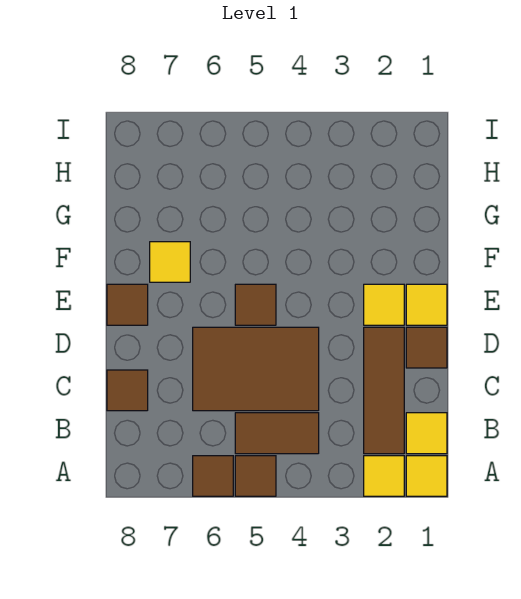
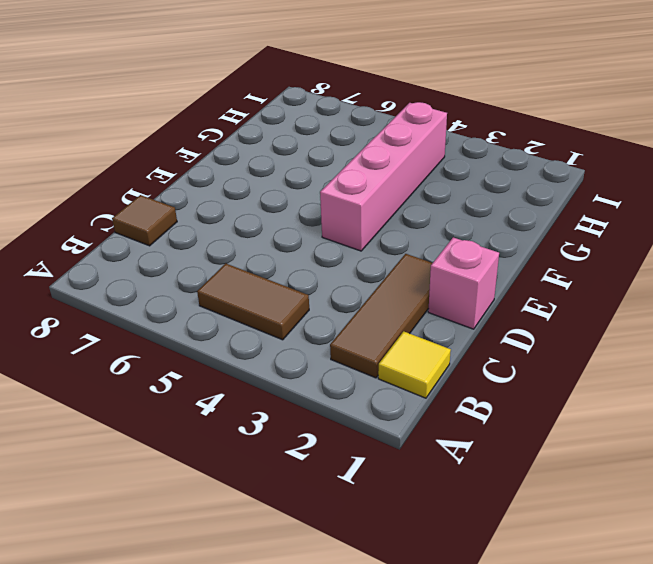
pink 1x1 brick [428,237,499,329] -> brown 1x1 tile [406,327,447,368]
pink 1x4 brick [320,102,447,251] -> none
none -> yellow 1x1 tile [406,456,447,496]
none -> yellow 1x1 tile [364,456,404,496]
none -> brown 1x1 tile [235,456,276,496]

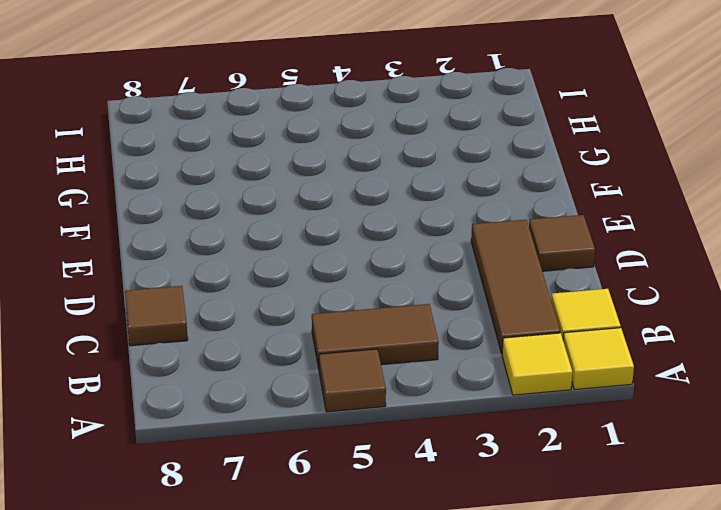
none -> brown 1x1 tile [193,456,233,496]
none -> brown 2x3 tile [193,327,319,411]
none -> yellow 1x1 tile [406,284,447,325]

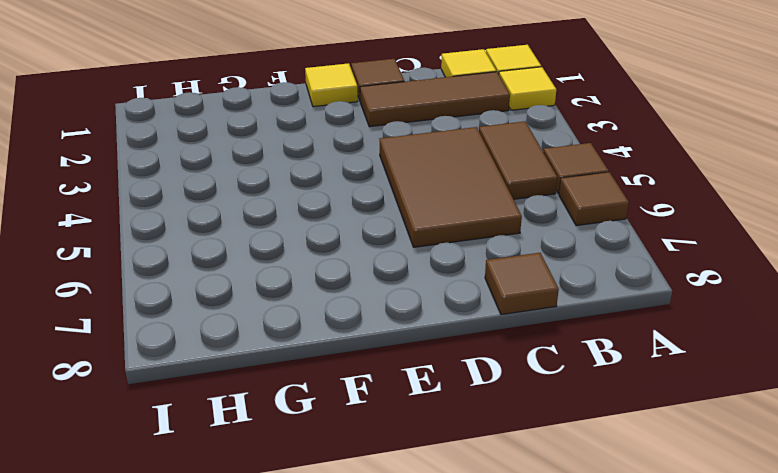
none -> yellow 1x1 tile [364,284,404,325]
none -> brown 1x1 tile [235,284,276,325]
none -> brown 1x1 tile [107,284,148,325]

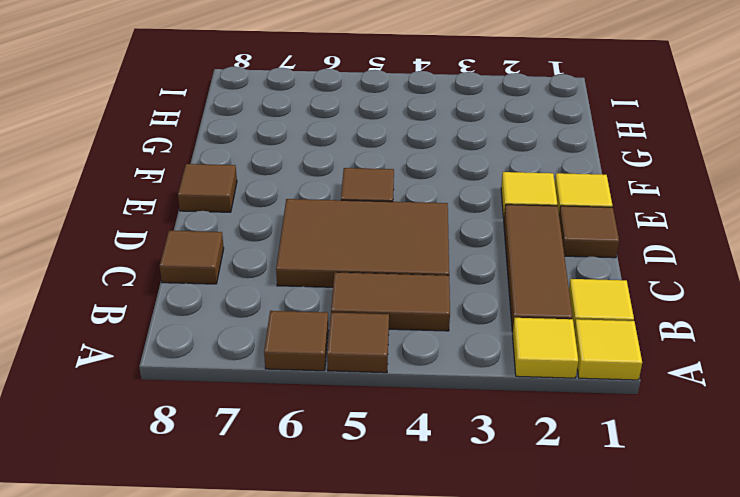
none -> yellow 1x1 tile [150,242,190,282]

